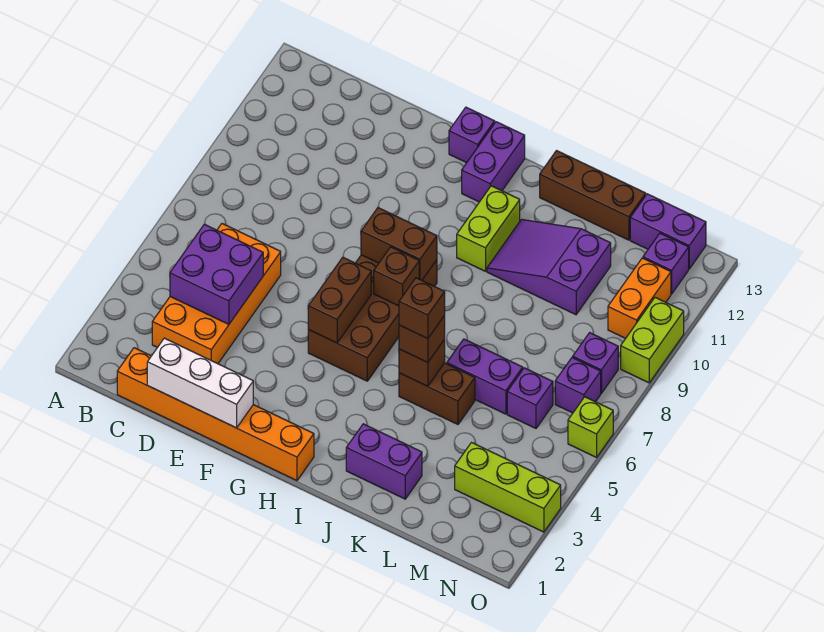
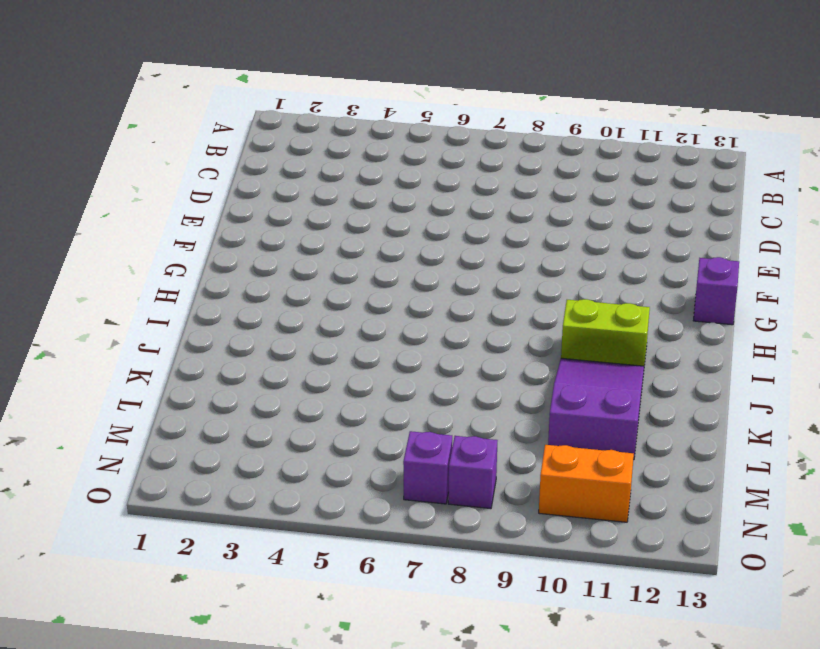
none -> orange 1x6 brick [117,348,314,481]
none -> orange 2x4 brick [152,224,281,364]
none -> brown 2x4 brick [308,255,437,381]

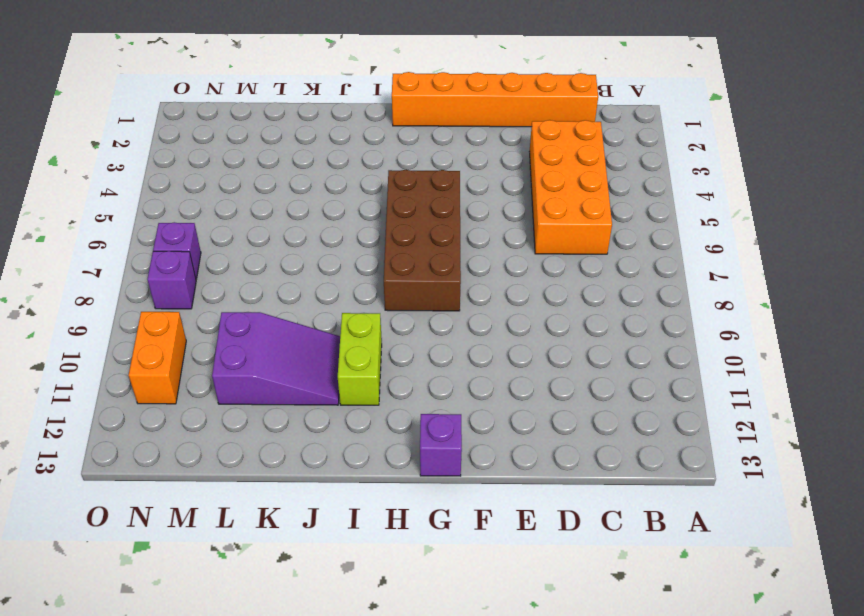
none -> purple 1x2 brick [462,122,525,202]
none -> purple 1x2 brick [346,424,422,499]
none -> brown 1x2 brick [399,363,475,424]

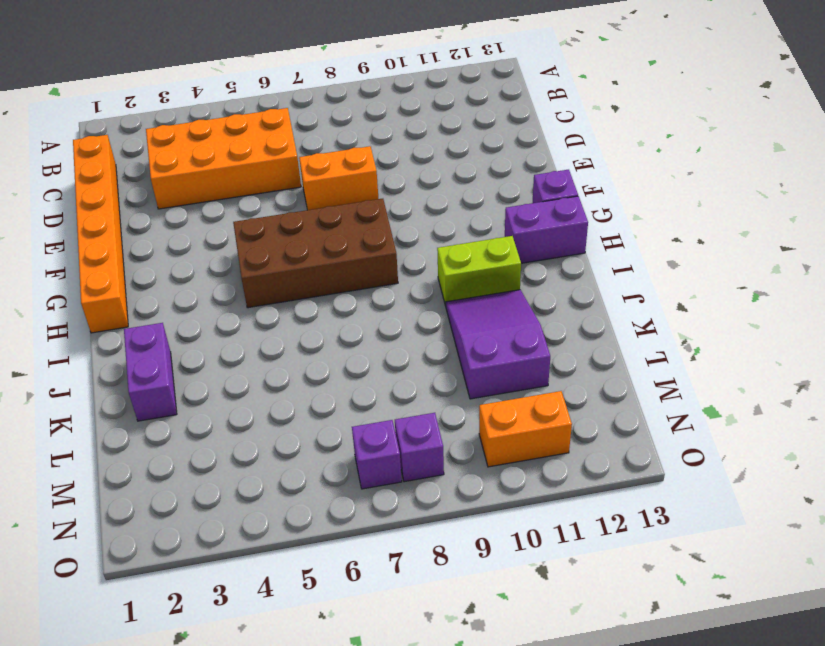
orange 1x2 brick [299,146,378,210] -> none
none -> brown 1x2 brick [399,363,475,424]
none -> brown 1x3 brick [540,151,646,240]
none -> purple 1x2 brick [447,339,523,414]

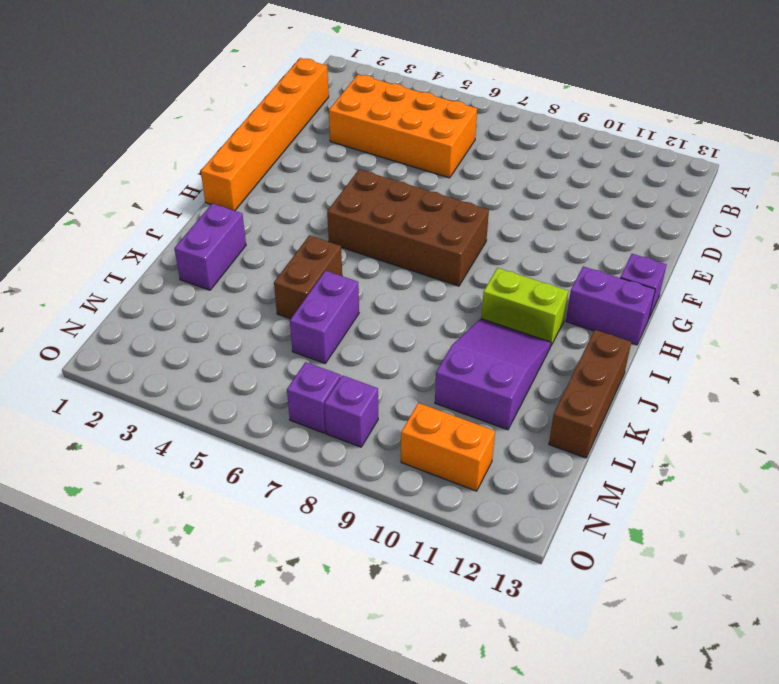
none -> lime 1x3 brick [455,443,561,532]
none -> purple 1x1 brick [507,368,553,428]
none -> purple 1x2 brick [630,194,706,269]

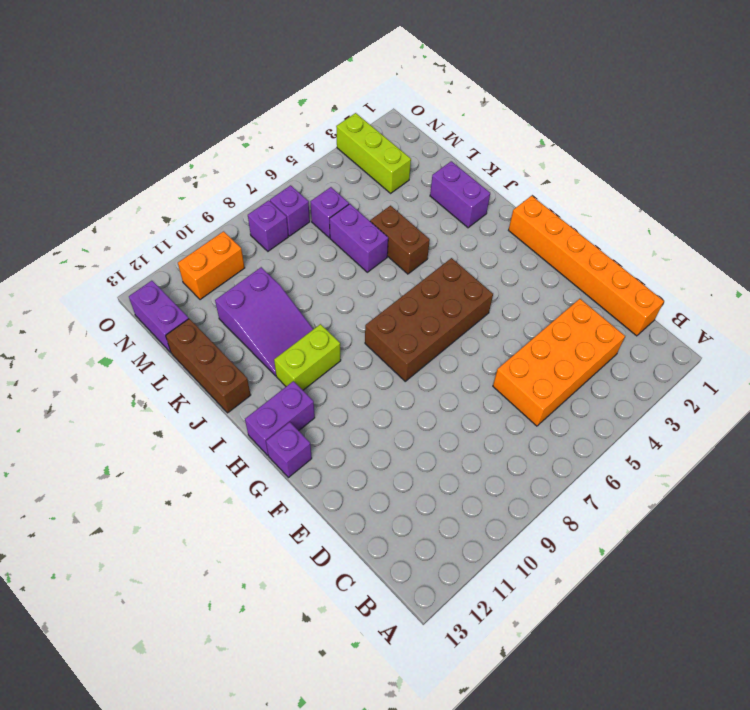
none -> purple 1x1 brick [643,233,689,294]
none -> lime 1x1 brick [568,397,613,457]
none -> lime 1x2 brick [621,298,684,383]

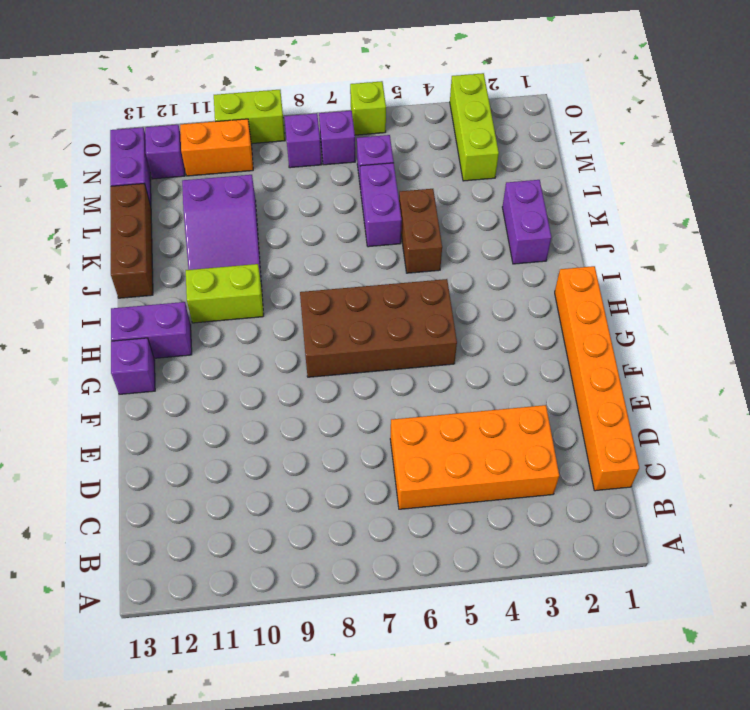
none -> purple 2x2 brick [170,224,263,324]
none -> white 1x3 brick [147,338,253,428]
none -> brown 1x2 brick [308,257,371,343]

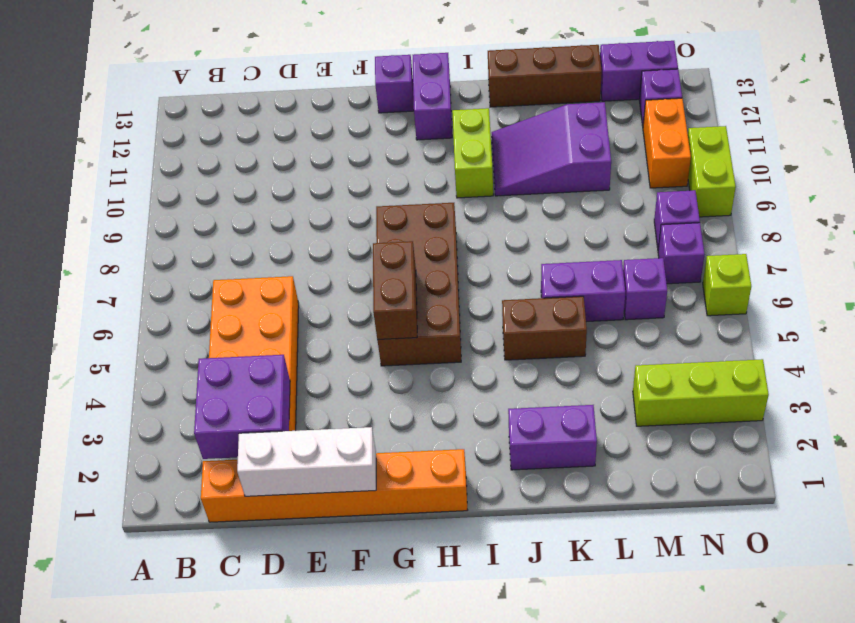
purple 2x2 brick [194,355,290,459] -> purple 2x2 brick moved to [170,224,263,324]
none -> brown 1x2 brick [361,208,437,280]
none -> brown 1x1 brick [374,247,419,306]
none -> brown 1x1 brick [399,339,445,386]

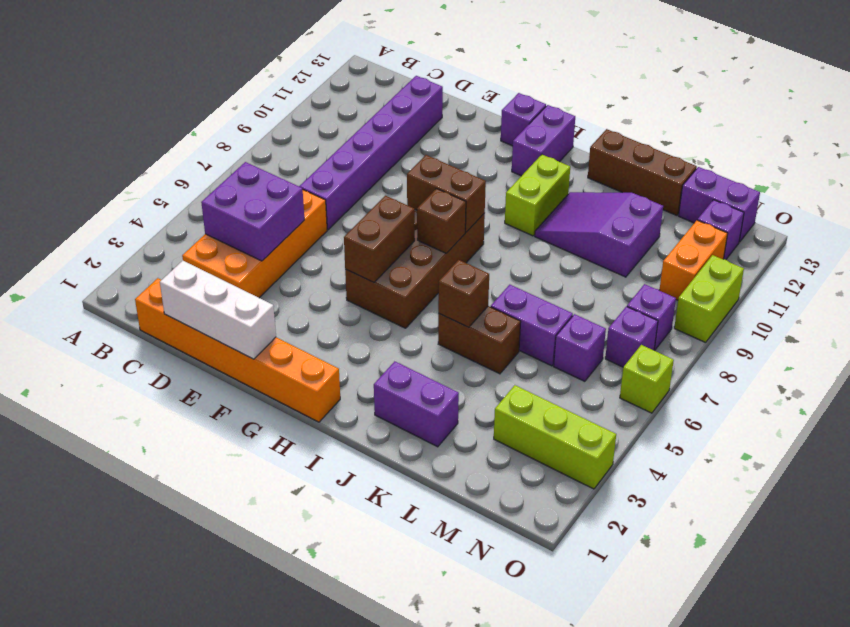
purple 1x6 brick [299,76,443,230] -> none
none -> brown 1x1 brick [399,316,445,363]
none -> brown 1x1 brick [399,278,445,339]

